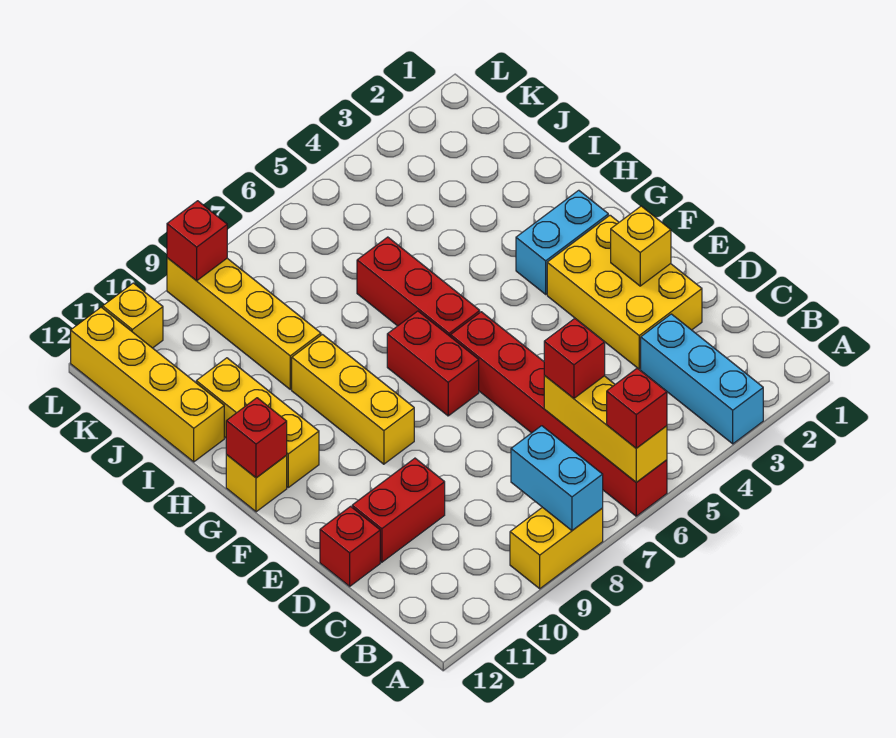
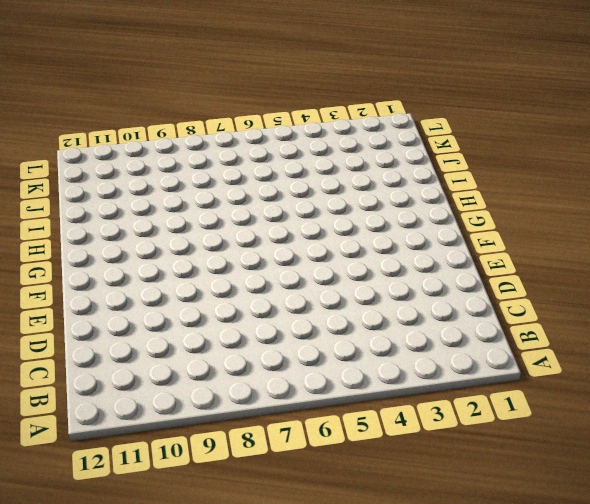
none -> cyan 1x3 brick [641,314,763,444]
none -> red 1x6 brick [451,312,667,516]
none -> yellow 1x2 brick [510,507,603,589]

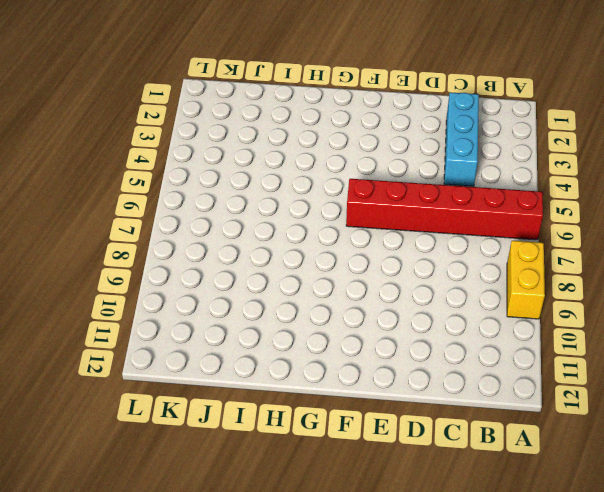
cyan 1x3 brick [444,92,479,186] -> cyan 1x3 brick turned to [641,314,763,444]
none -> yellow 2x3 brick [547,215,702,369]
none -> red 1x2 brick [352,458,445,562]
none -> red 1x1 brick [320,506,380,586]

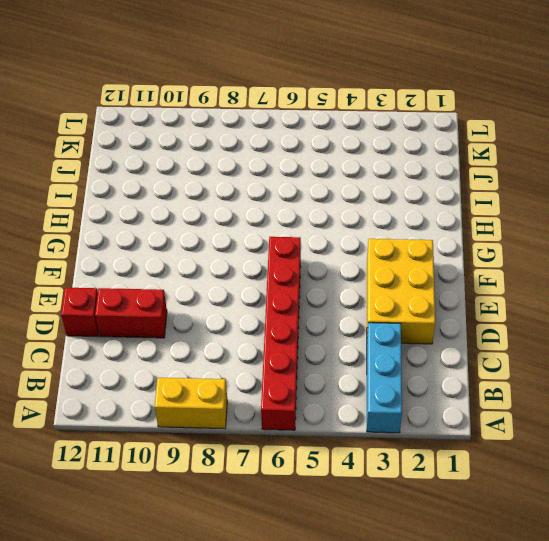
none -> red 1x2 brick [387,311,479,416]
none -> yellow 1x3 brick [292,334,414,464]
none -> cyan 1x2 brick [516,190,608,294]

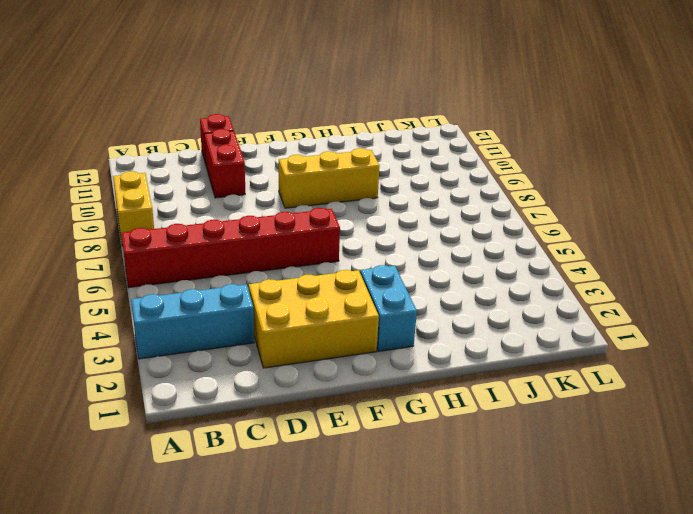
none -> red 1x2 brick [387,311,479,416]
none -> red 1x3 brick [357,237,480,337]
none -> yellow 1x3 brick [196,358,319,487]

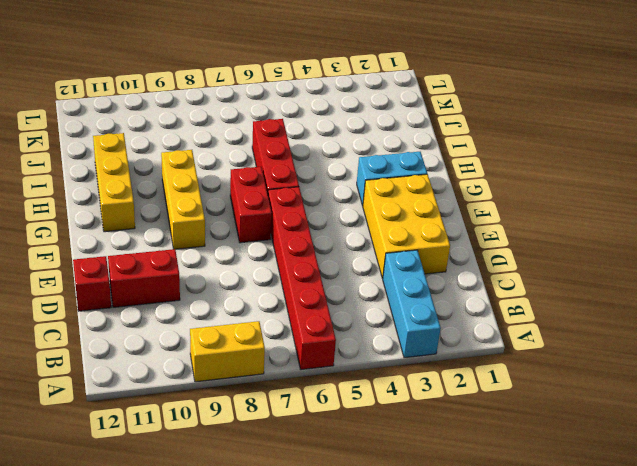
none -> yellow 1x1 brick [226,455,287,512]
none -> yellow 1x4 brick [167,258,321,389]
none -> yellow 1x4 brick [71,307,224,462]

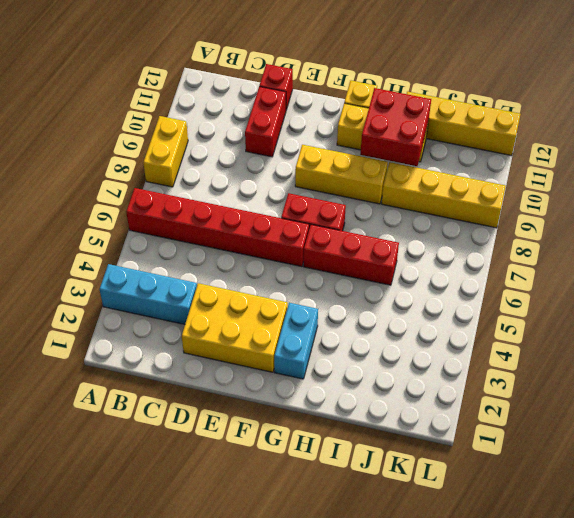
red 2x2 brick [360,88,431,166] -> none
none -> yellow 1x1 brick [103,283,163,348]
none -> yellow 1x3 brick [544,376,667,482]
none -> cyan 1x2 brick [511,426,603,530]

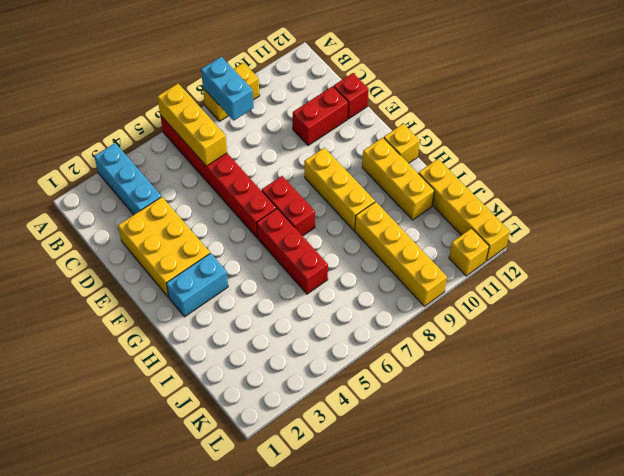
none -> yellow 1x1 brick [611,206,671,286]
none -> red 1x1 brick [226,398,287,478]
none -> red 1x1 brick [167,201,227,281]

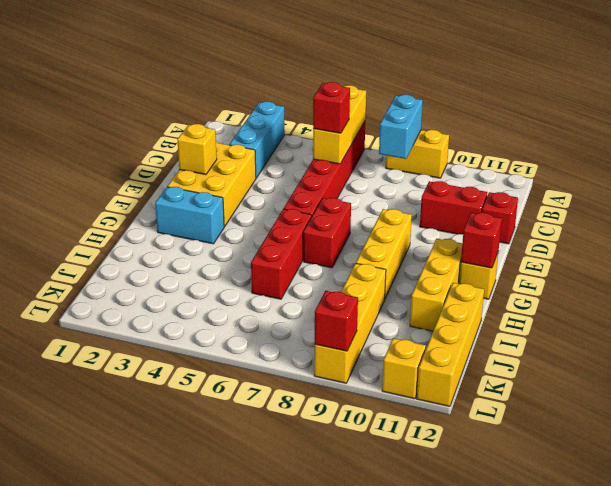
none -> red 1x1 brick [607,368,667,448]

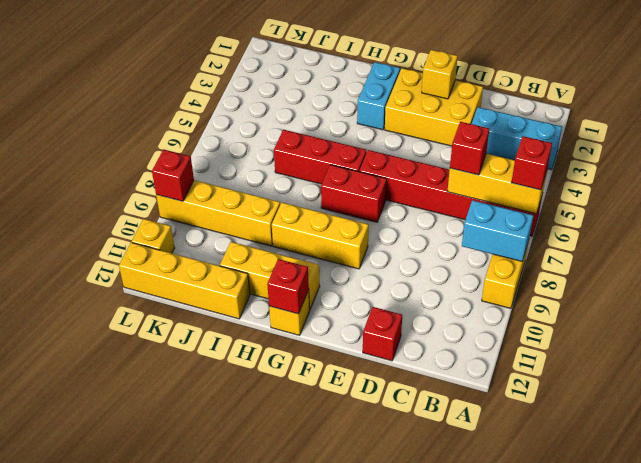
none -> red 1x2 brick [352,458,445,562]

